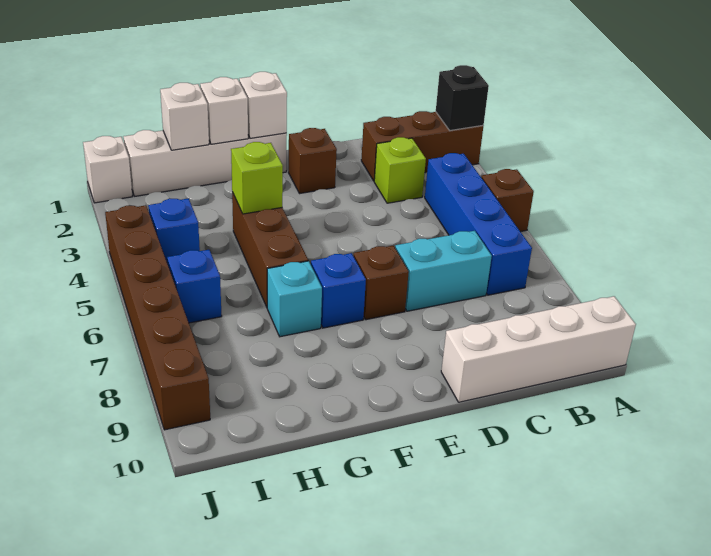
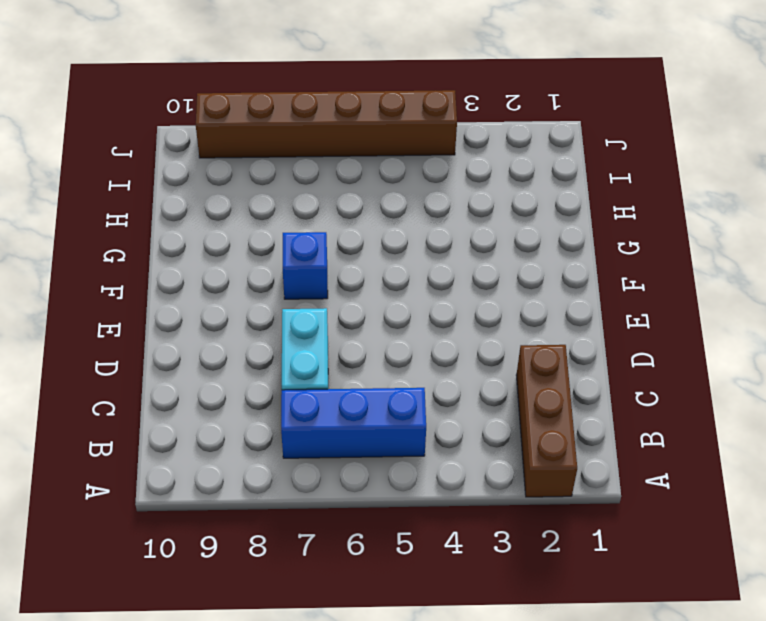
blue 1x3 brick [281,388,426,458] -> blue 1x4 brick [425,153,532,295]
none -> brown 1x1 brick [481,169,534,232]
none -> white 1x4 brick [441,296,636,402]
none -> lime 1x1 brick [374,137,426,203]

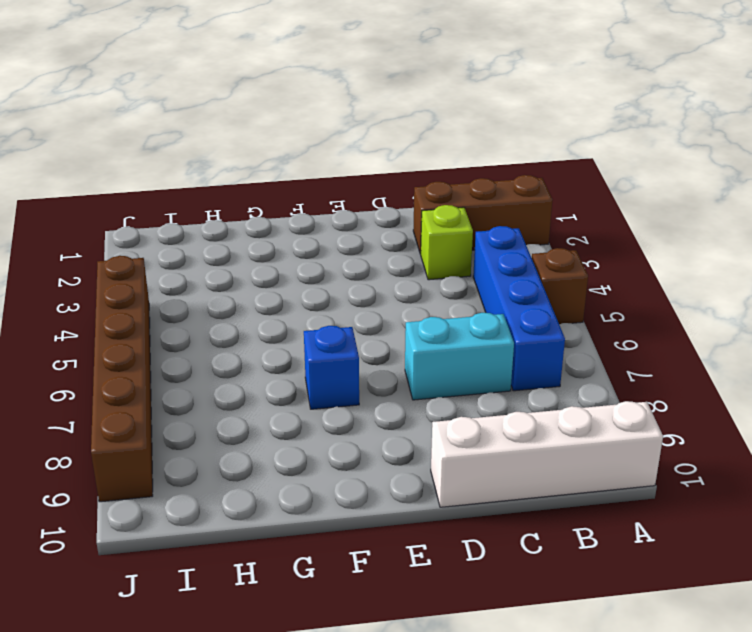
none -> brown 1x1 brick [289,128,337,194]
none -> brown 1x1 brick [353,246,409,320]
none -> white 1x4 brick [124,130,287,196]

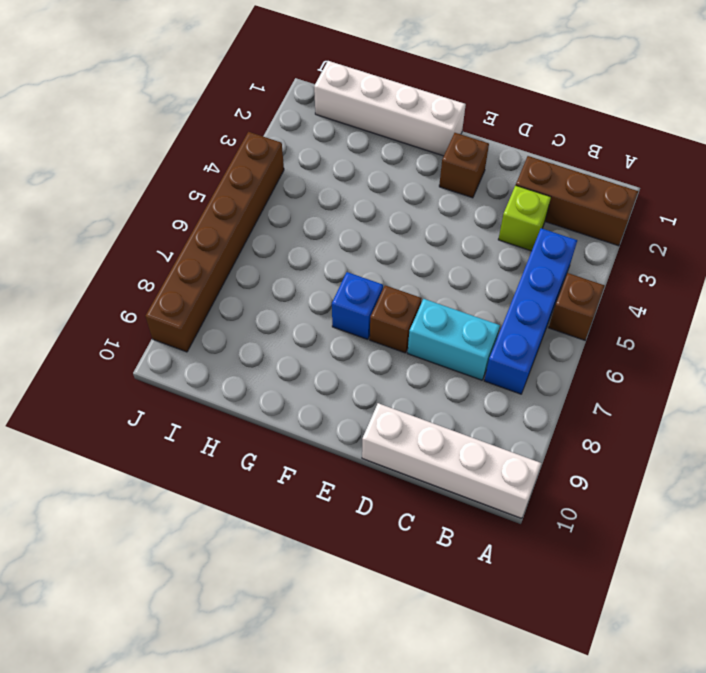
none -> brown 1x3 brick [232,192,308,307]
none -> cyan 1x1 brick [267,261,322,337]
none -> blue 1x1 brick [148,198,200,264]

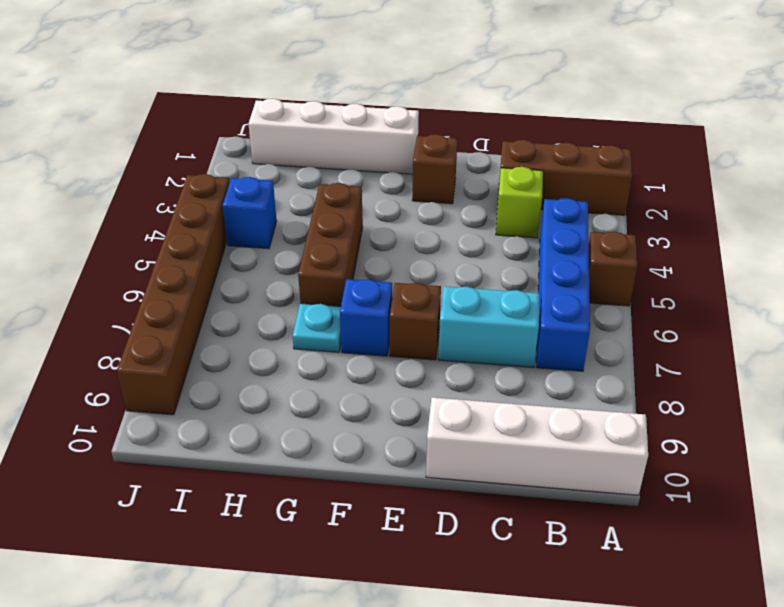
cyan 1x1 plate [293,303,341,352] -> cyan 1x1 brick [267,261,322,337]
none -> blue 1x1 brick [167,250,222,323]
none -> white 1x1 brick [83,136,132,203]
none -> black 1x1 brick [436,65,489,131]

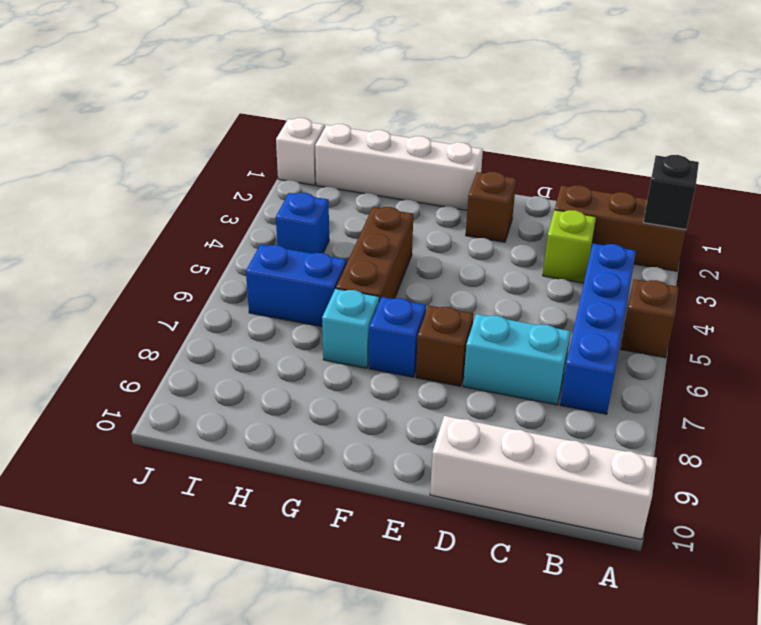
blue 1x2 brick [246,244,346,327] -> blue 1x1 brick [167,250,222,323]
none -> brown 1x6 brick [105,205,210,430]
none -> white 1x1 brick [239,72,287,138]
none -> white 1x1 brick [200,77,248,144]

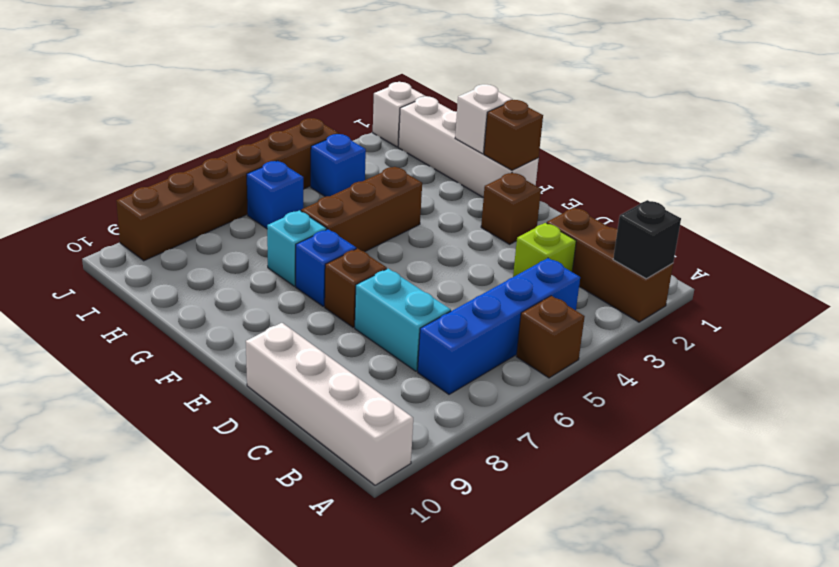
brown 1x1 brick [484,100,543,170] -> white 1x1 brick [239,72,287,138]
none -> lime 1x1 brick [231,142,283,214]
none -> white 1x1 brick [160,83,209,150]

